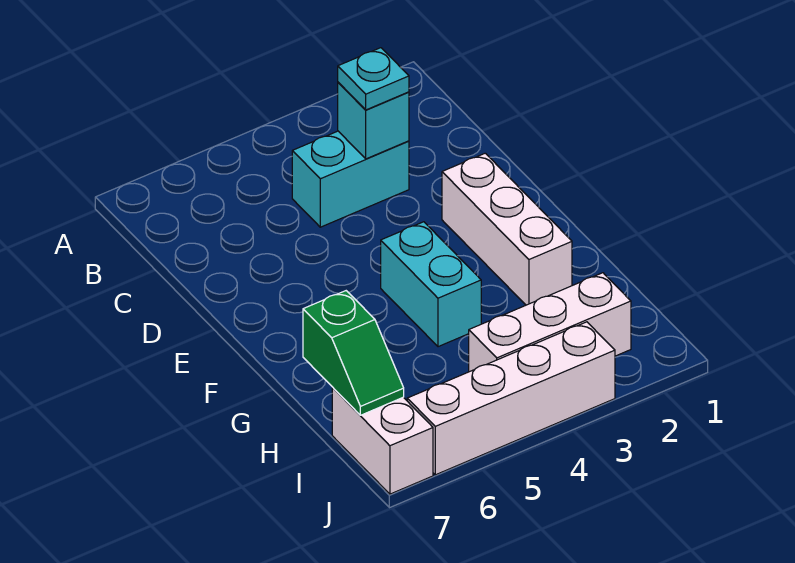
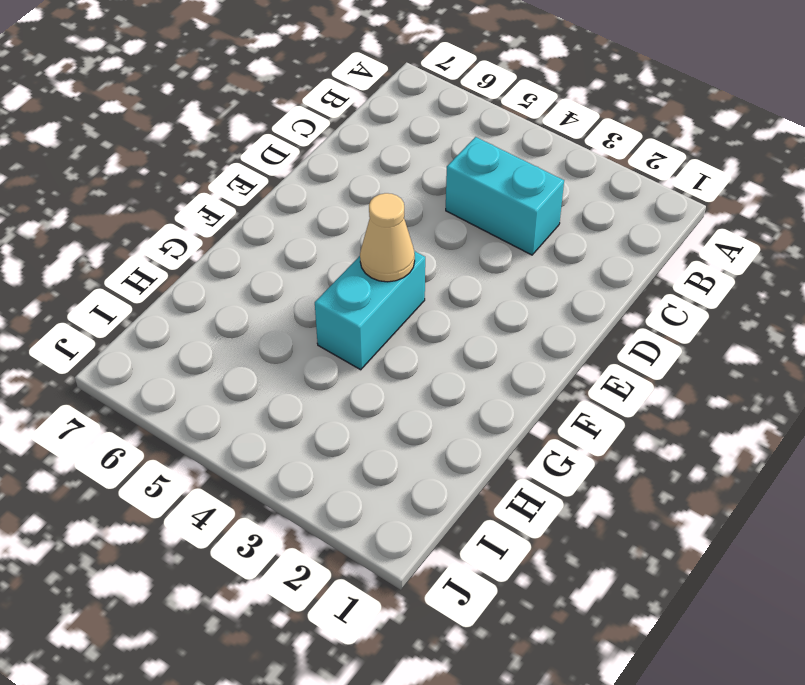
tan 1x1 cone [360,193,415,282] -> none
none -> white 1x3 brick [442,153,572,305]
none -> white 1x3 brick [469,273,631,372]

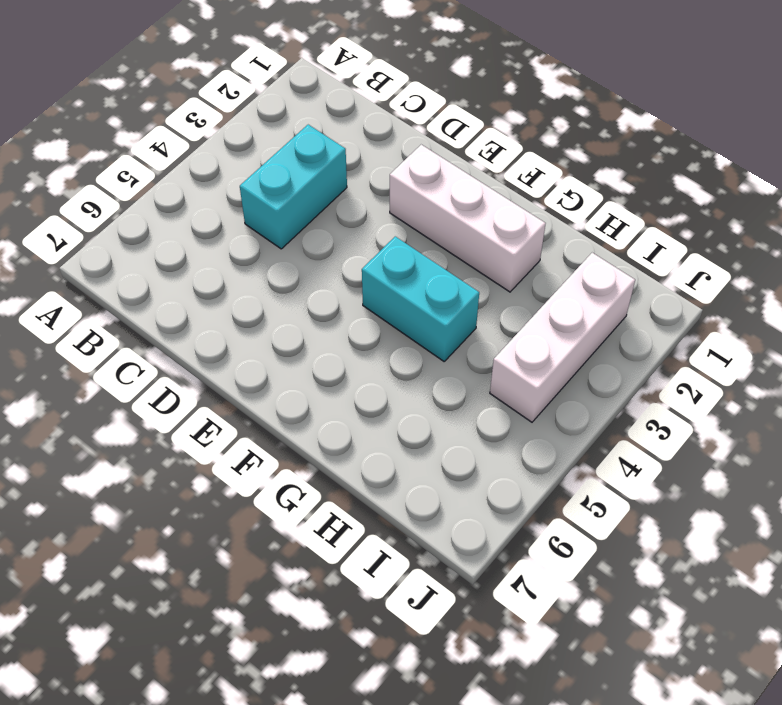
none -> white 1x2 brick [332,388,433,494]
none -> white 1x4 brick [407,322,615,475]

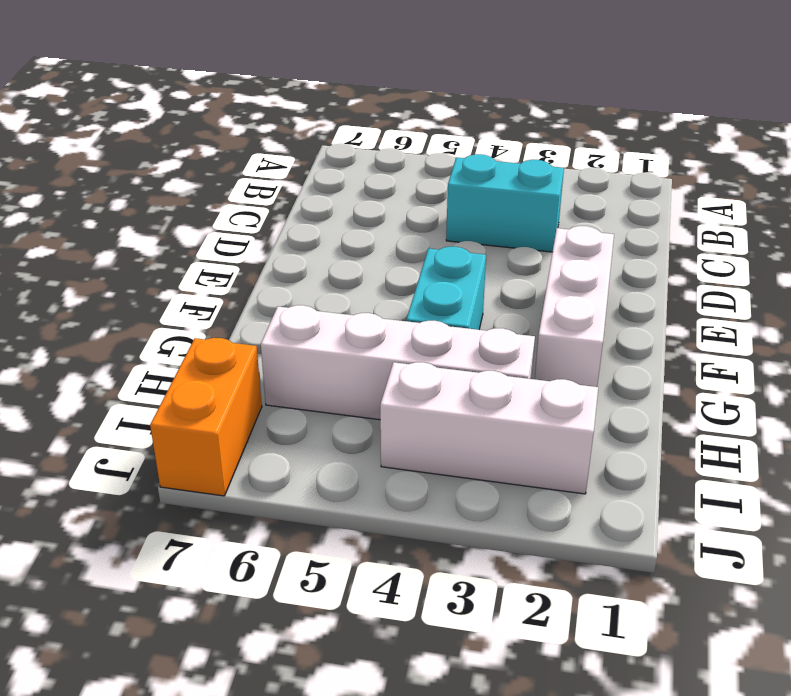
white 1x4 brick [261,305,535,420] -> white 1x4 brick moved to [407,322,615,475]
orange 1x2 brick [150,338,262,496] -> white 1x2 brick [332,388,433,494]
none -> cyan 1x1 brick [338,82,409,159]
none -> green 1x2 slope [303,291,404,415]

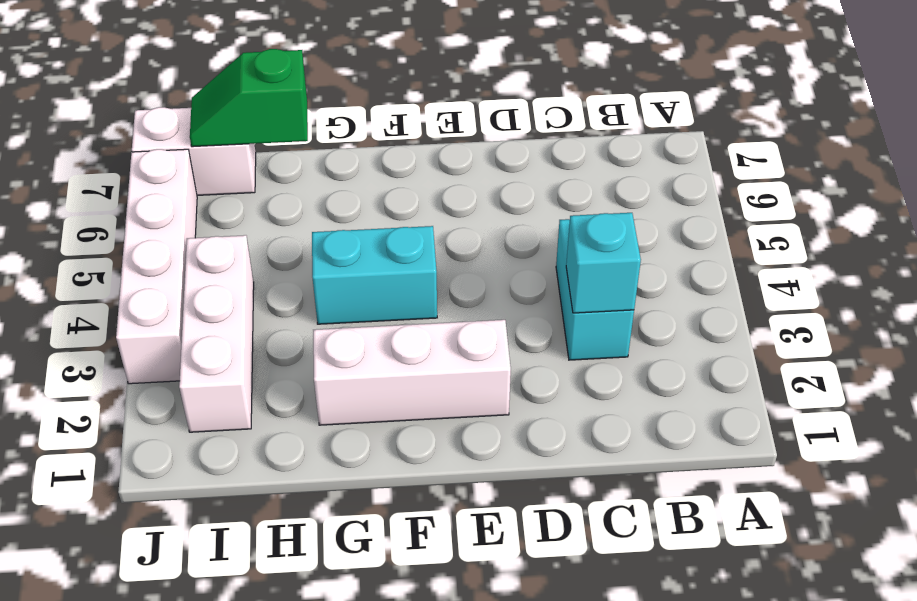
none -> cyan 1x1 plate [338,48,409,110]

